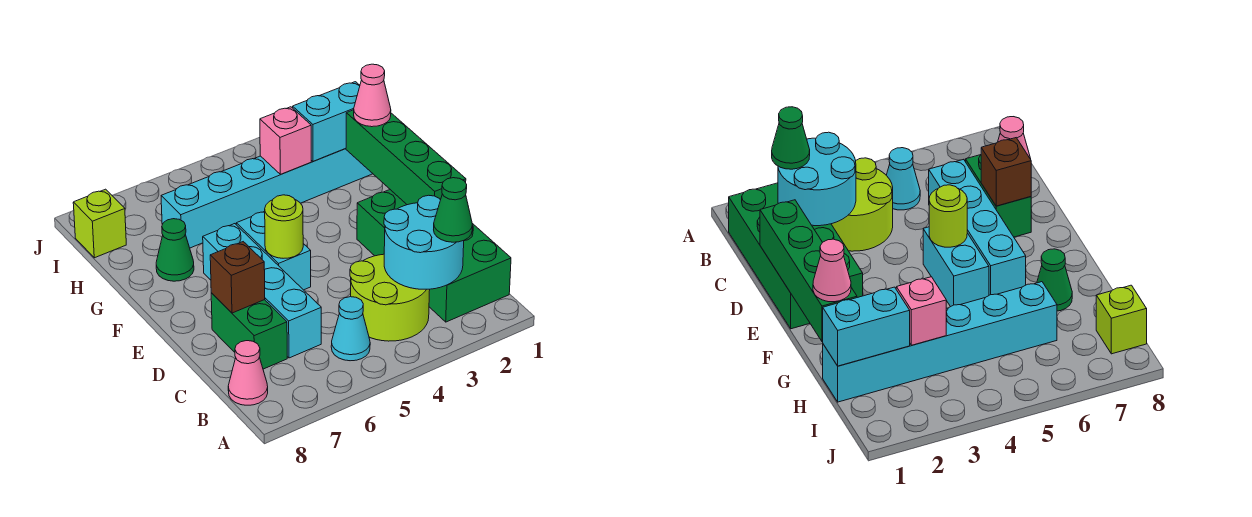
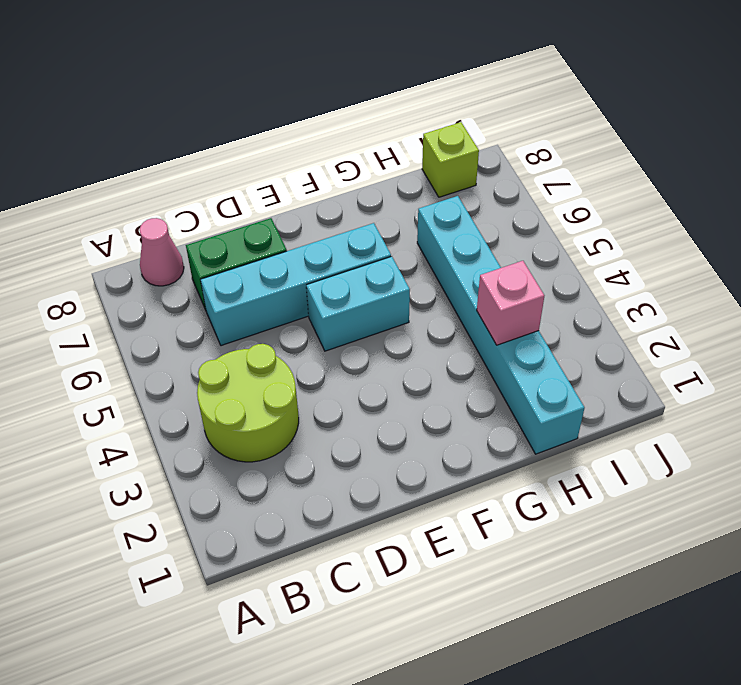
none -> green 2x4 brick [357,190,511,322]
none -> cyan 1x1 cone [331,297,370,361]
none -> green 1x1 cone [156,219,194,281]

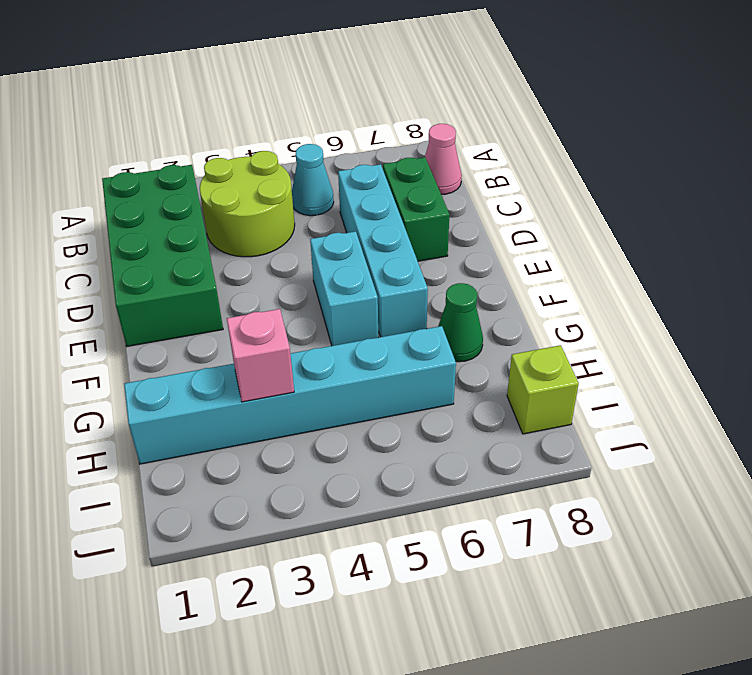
none -> cyan 2x2 round brick [384,195,464,289]
none -> green 1x4 brick [346,110,466,205]
none -> brown 1x1 brick [210,242,265,313]

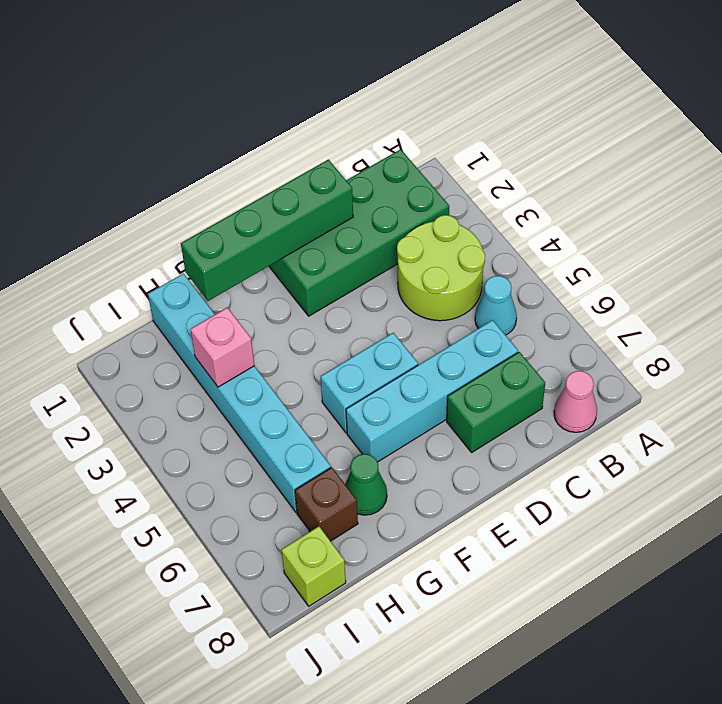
brown 1x1 brick [295,467,358,541] -> brown 1x1 brick moved to [210,242,265,313]
none -> cyan 2x2 round brick [384,195,464,289]
none -> lime 1x1 round brick [265,195,303,258]
none -> cyan 1x2 brick [293,82,360,161]

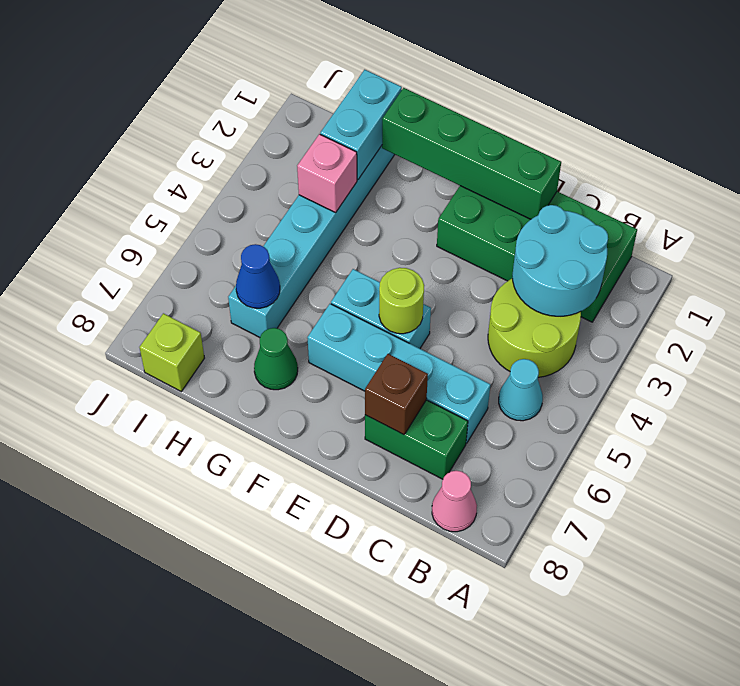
blue 1x1 cone [236,244,280,308] -> none
none -> green 1x1 cone [434,178,472,242]
none -> pink 1x1 cone [354,64,391,127]

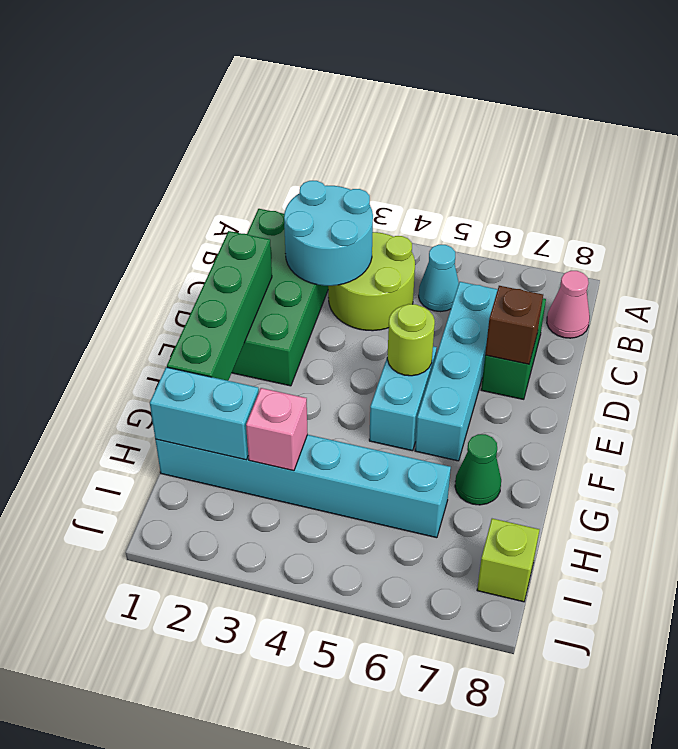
none -> green 1x1 cone [434,178,472,242]
none -> pink 1x1 cone [354,64,391,127]

